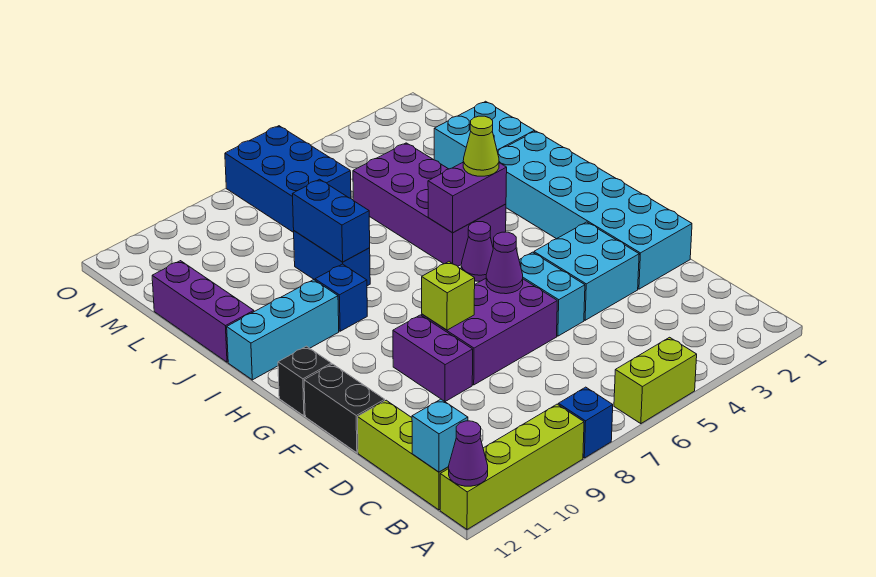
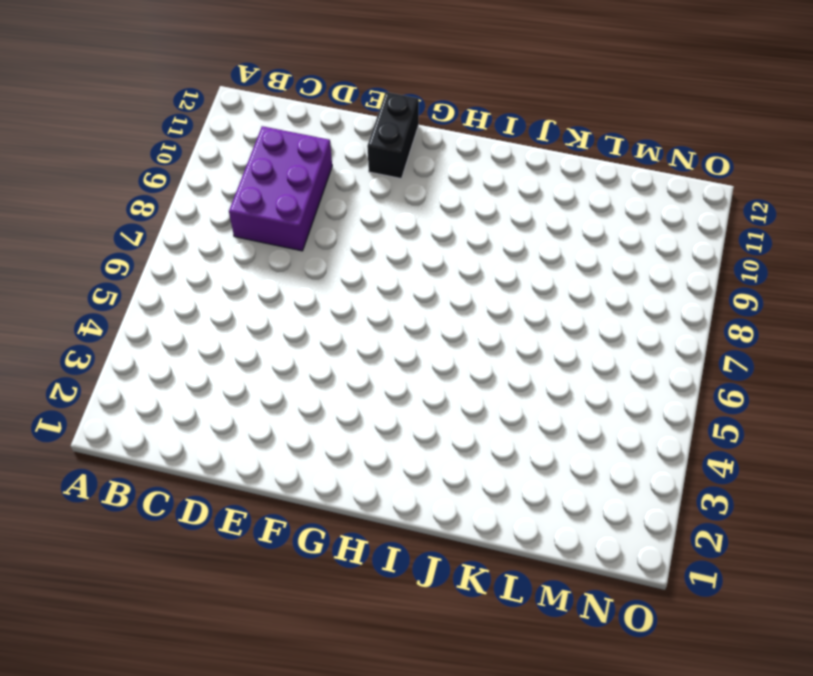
purple 2x3 brick [229,126,332,251] -> purple 2x3 brick moved to [422,279,557,385]
black 1x2 brick [367,92,419,178] -> black 1x2 brick turned to [304,364,385,453]
none -> lime 1x2 brick [614,337,697,424]
none -> blue 1x1 brick [558,387,613,458]
none -> lime 1x4 brick [440,404,584,529]

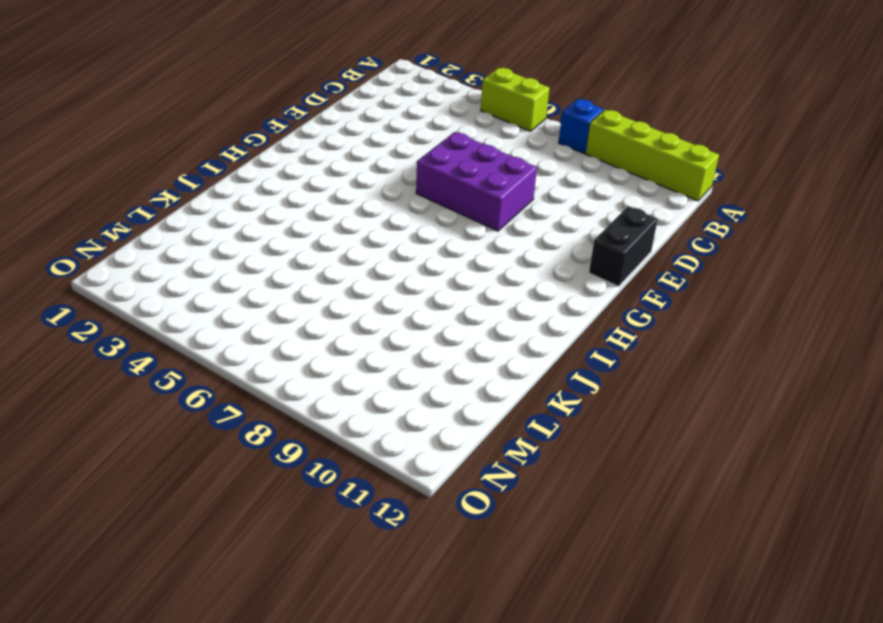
none -> lime 1x3 brick [358,400,449,510]
none -> cyan 2x6 brick [497,131,692,289]
none -> cyan 2x2 brick [534,222,639,320]

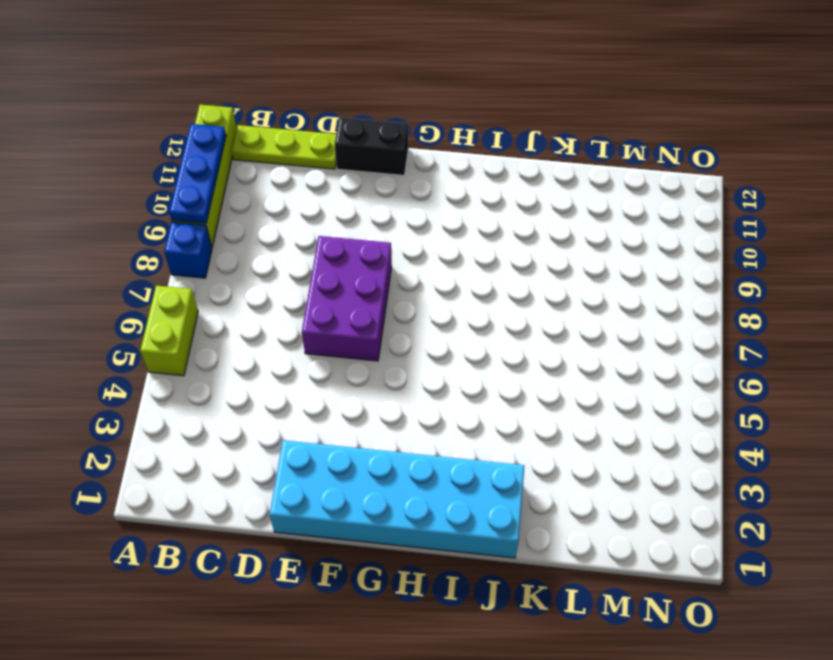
blue 1x3 plate [169,124,226,223] -> none
lime 1x3 plate [232,125,336,169] -> lime 1x3 brick [358,400,449,510]
none -> cyan 2x2 brick [534,222,639,320]
none -> cyan 1x2 brick [519,252,585,336]
none -> purple 1x2 brick [393,315,473,402]

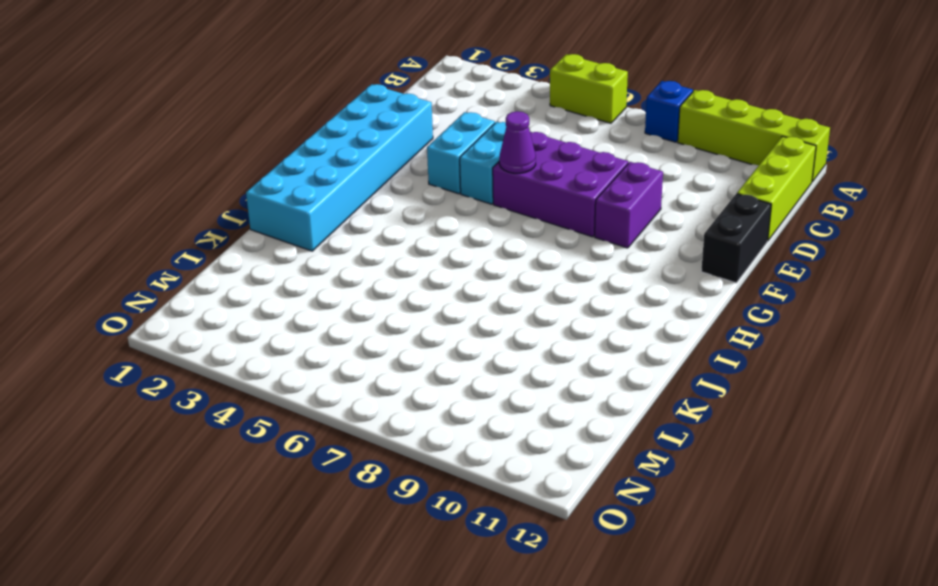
cyan 1x2 brick [427,112,495,194] -> cyan 2x2 brick [534,222,639,320]
none -> black 1x1 brick [278,346,331,416]
none -> purple 1x1 cone [461,222,493,281]
none -> purple 2x4 brick [353,143,506,266]

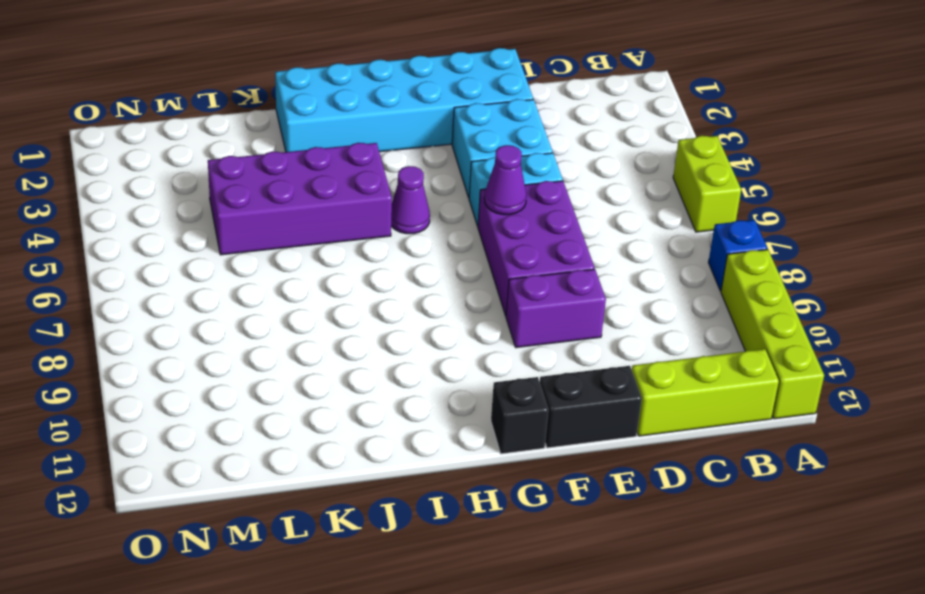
none -> blue 1x1 brick [315,264,367,331]
none -> cyan 1x3 brick [227,280,339,380]
none -> blue 1x2 brick [294,231,370,286]

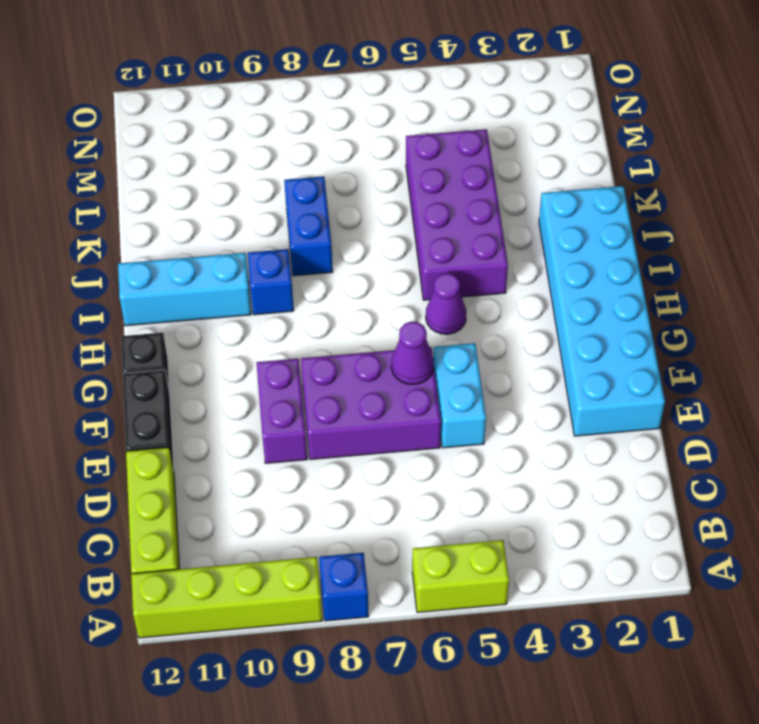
none -> cyan 2x2 brick [534,222,639,320]
none -> purple 1x3 brick [152,261,254,362]
none -> cyan 2x2 brick [434,101,535,169]

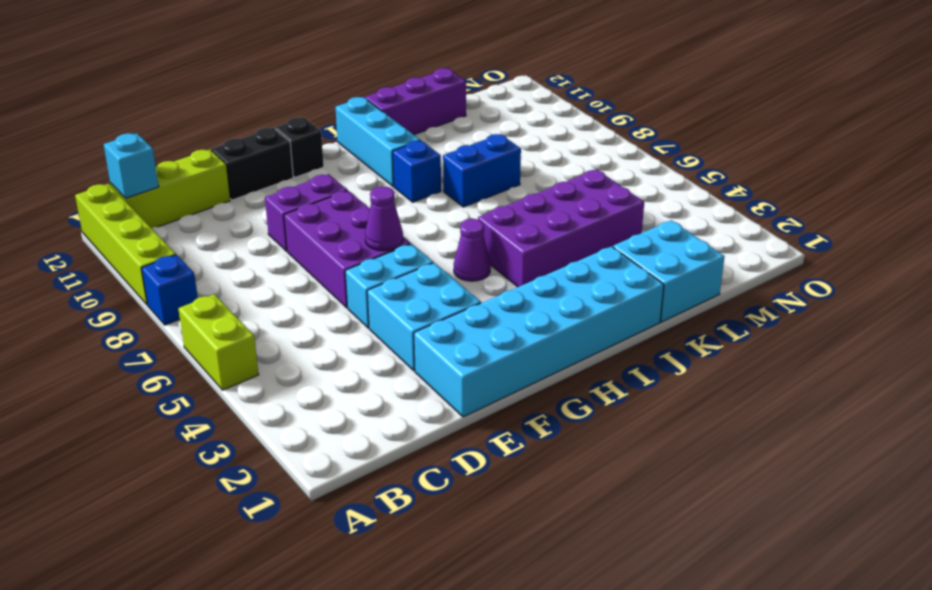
none -> blue 2x3 brick [225,126,351,232]
none -> purple 1x1 cone [449,421,488,486]
none -> lime 1x1 brick [422,262,475,330]

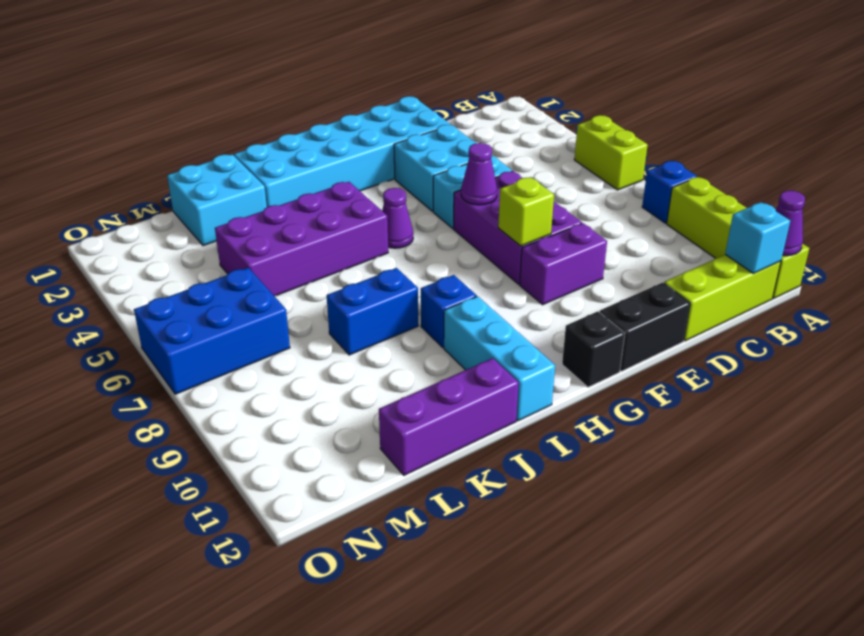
none -> purple 1x2 brick [428,163,507,233]
none -> blue 1x2 brick [293,179,370,262]
none -> lime 1x1 cone [463,116,499,176]

